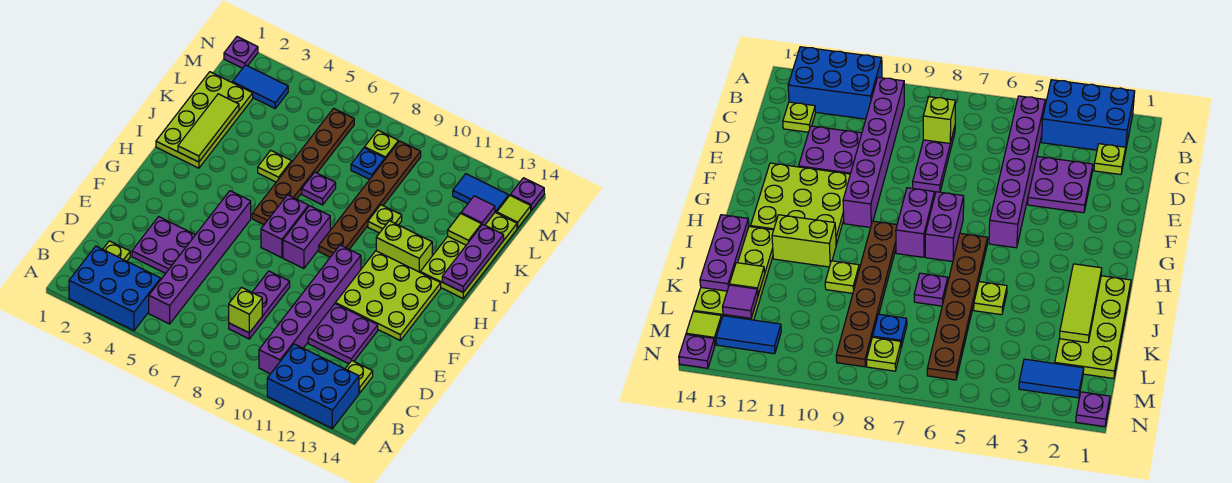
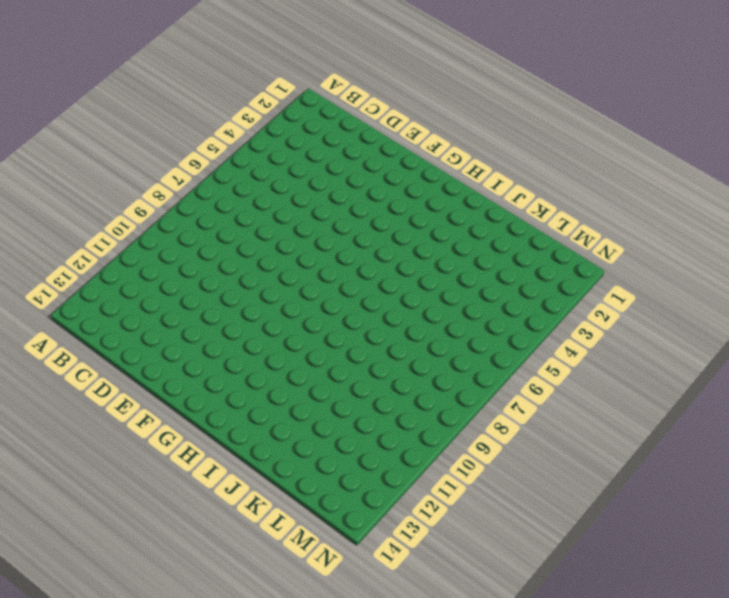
none -> blue 2x3 brick [69,246,161,331]
none -> blue 2x3 brick [267,344,359,428]
none -> purple 1x6 brick [149,191,251,324]
none -> purple 1x6 brick [259,245,361,374]

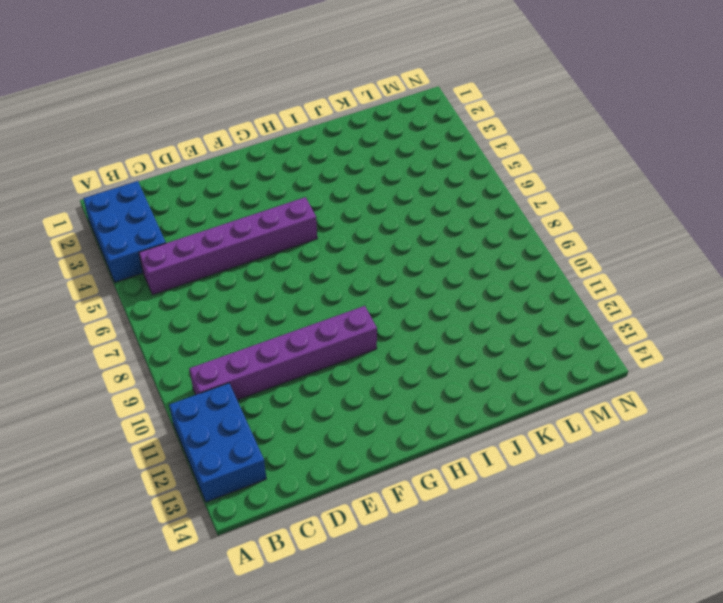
none -> lime 1x1 plate [103,241,130,261]
none -> purple 1x3 plate [229,271,290,339]
none -> lime 1x1 plate [345,361,373,393]
none -> purple 2x2 plate [132,217,195,273]

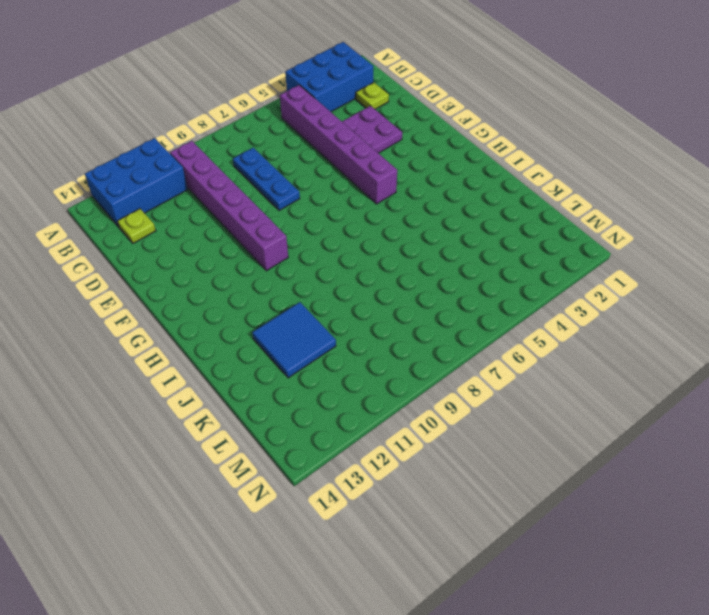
blue 1x3 plate [233,148,300,211] -> purple 1x3 plate [229,271,290,339]
blue 2x2 tile [252,302,336,378] -> none
none -> purple 2x2 plate [308,304,378,364]
none -> lime 3x3 plate [335,251,441,340]
none -> purple 1x2 brick [261,195,308,258]
none -> purple 1x2 brick [283,206,330,269]

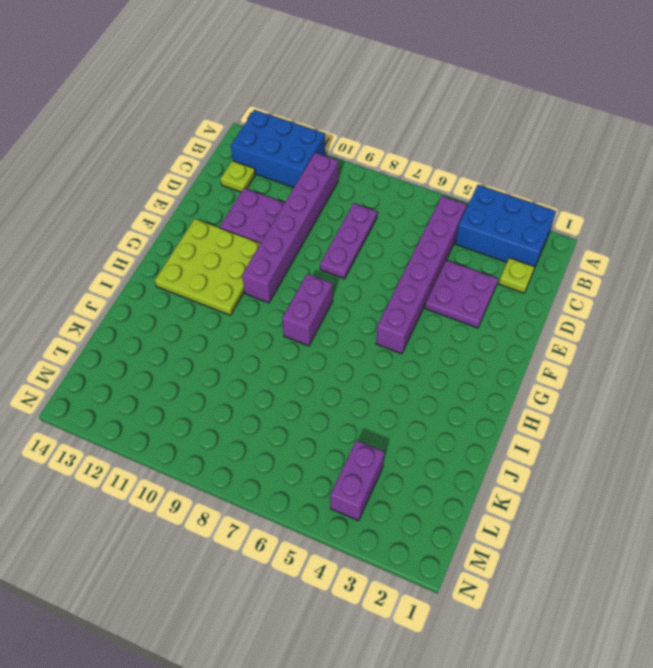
purple 1x2 brick [330,440,385,521] -> purple 1x2 brick moved to [261,195,308,258]
none -> brown 1x6 plate [252,108,354,225]
none -> brown 1x6 plate [319,141,421,257]
none -> lime 2x4 plate [156,72,253,168]
none -> lime 1x2 brick [376,221,432,272]

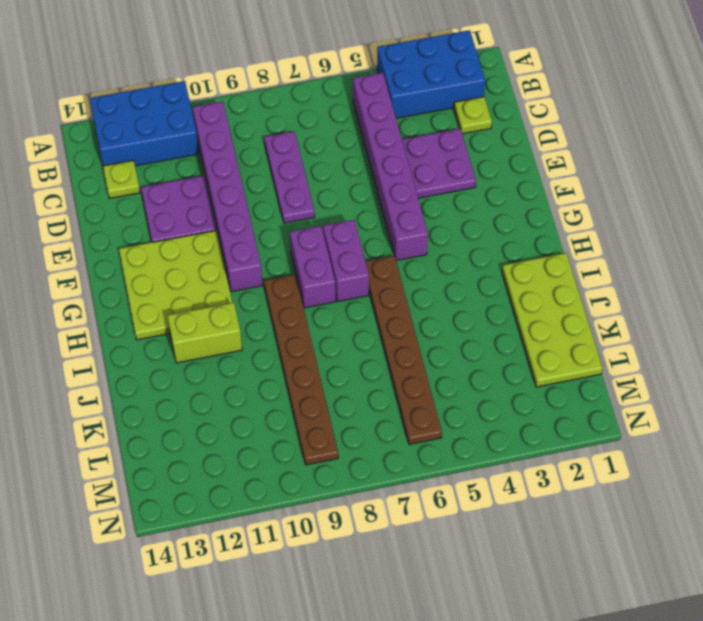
none -> lime 2x4 plate [420,212,517,298]
none -> lime 1x1 plate [258,150,292,182]
none -> purple 1x1 plate [302,172,336,205]
none -> lime 1x1 plate [368,205,402,233]

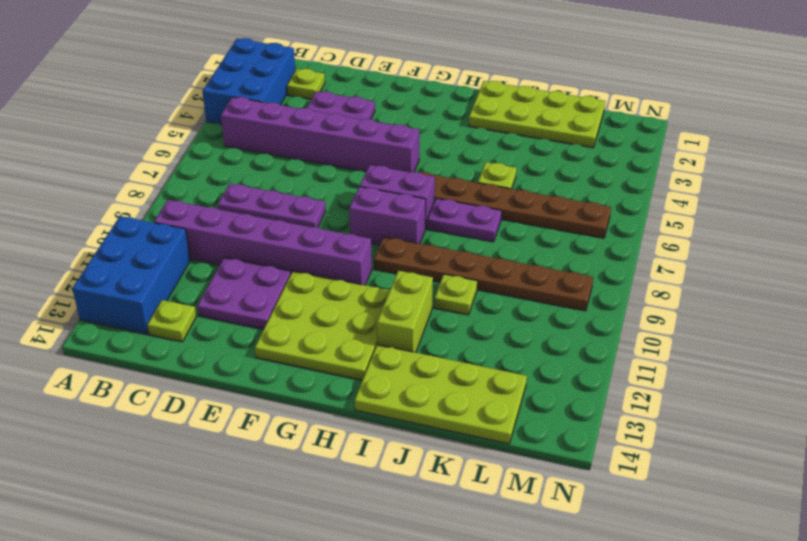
purple 1x2 plate [427,198,502,242] -> purple 1x1 plate [302,172,336,205]
none -> blue 1x1 plate [351,148,385,180]
none -> blue 1x2 tile [232,65,288,108]
none -> lime 1x1 plate [365,130,399,159]
none -> blue 1x2 tile [453,174,509,213]

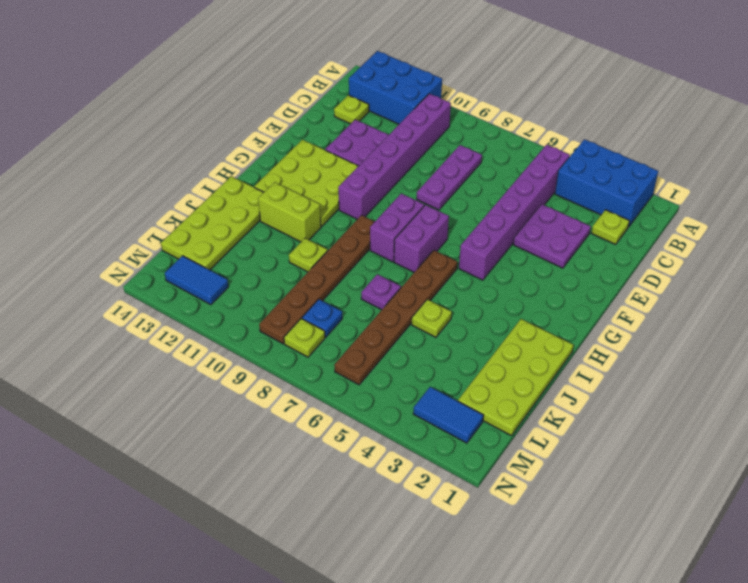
none -> lime 1x1 tile [497,196,531,228]
none -> purple 1x1 plate [224,37,258,68]
none -> purple 1x1 plate [510,178,544,210]
none -> lime 1x1 brick [229,288,262,333]

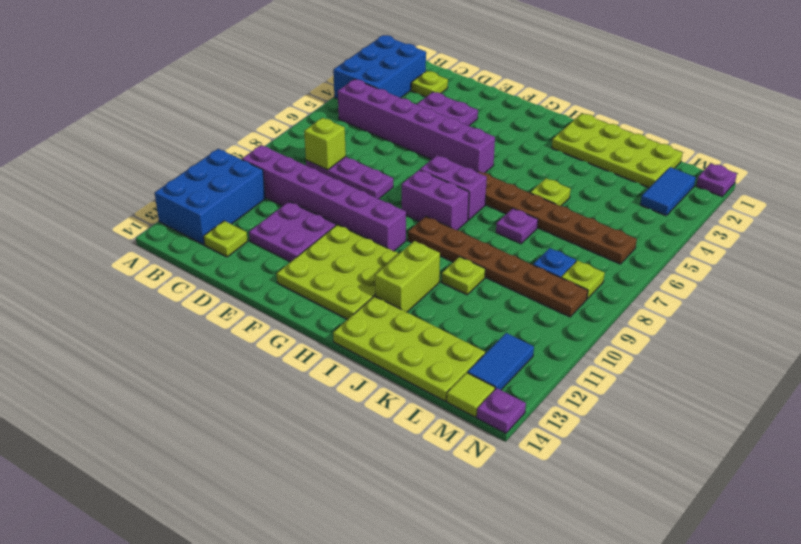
none -> lime 1x3 tile [178,94,239,162]
none -> purple 1x3 plate [442,224,504,292]
none -> lime 1x1 tile [448,213,481,245]
none -> purple 1x1 tile [461,196,495,225]

